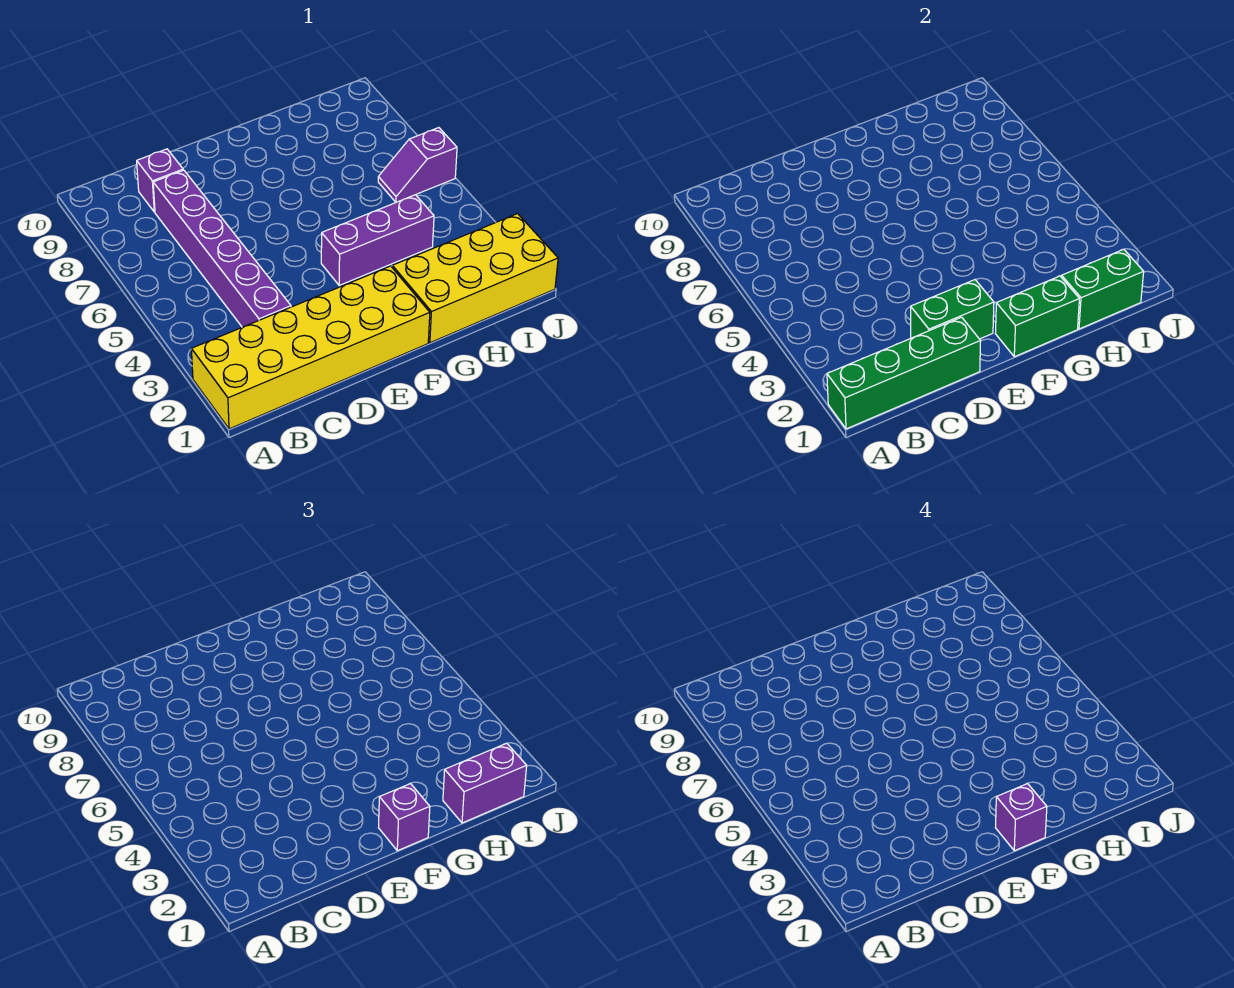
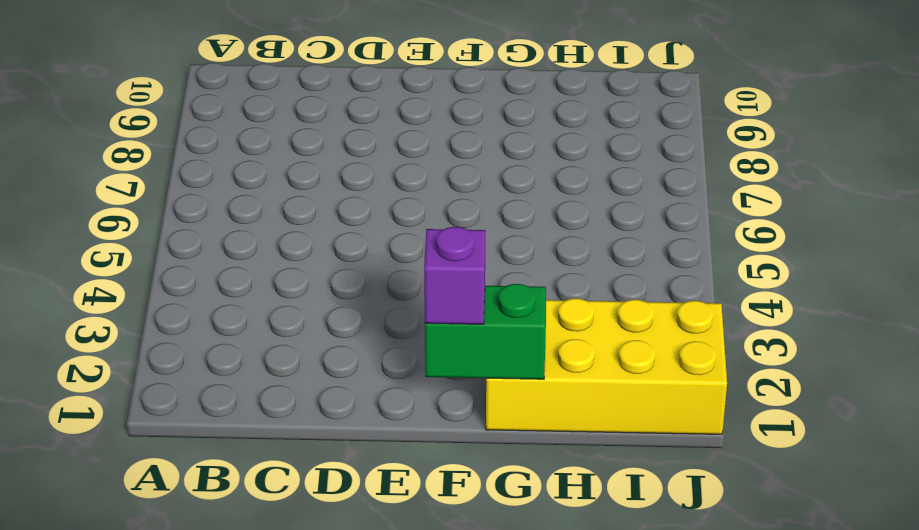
none -> yellow 2x6 brick [191,266,430,429]
none -> purple 1x6 brick [153,170,291,327]
none -> purple 1x1 brick [137,149,183,212]

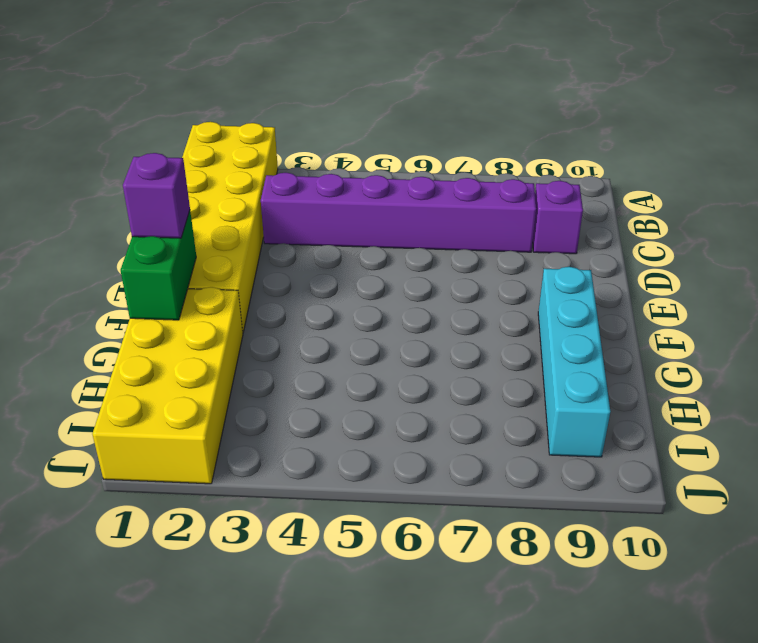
cyan 1x4 brick [538,267,610,457] -> none
none -> purple 1x3 brick [321,195,434,285]
none -> purple 1x2 slope [378,128,457,202]
none -> green 1x4 brick [827,317,981,429]

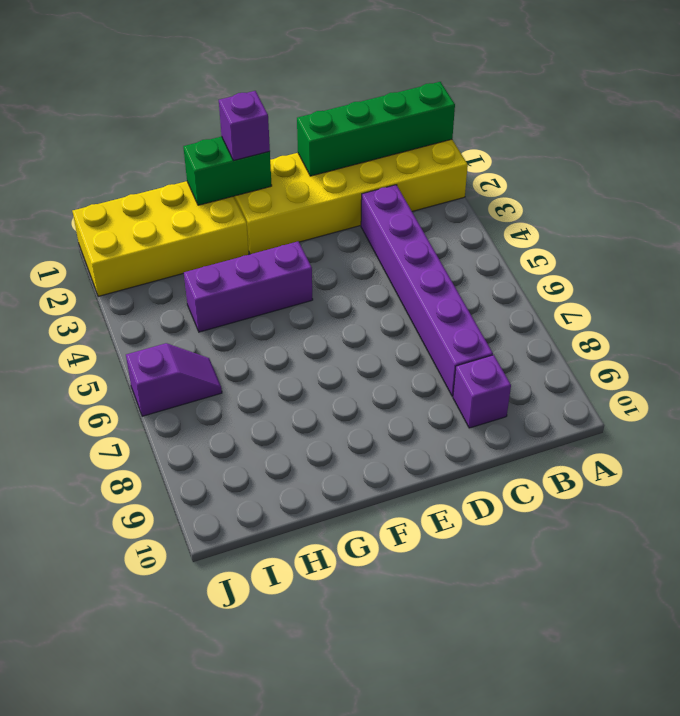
none -> green 1x2 brick [911,280,994,339]
none -> green 1x2 brick [1061,249,1144,329]
none -> purple 1x2 brick [443,743,527,823]

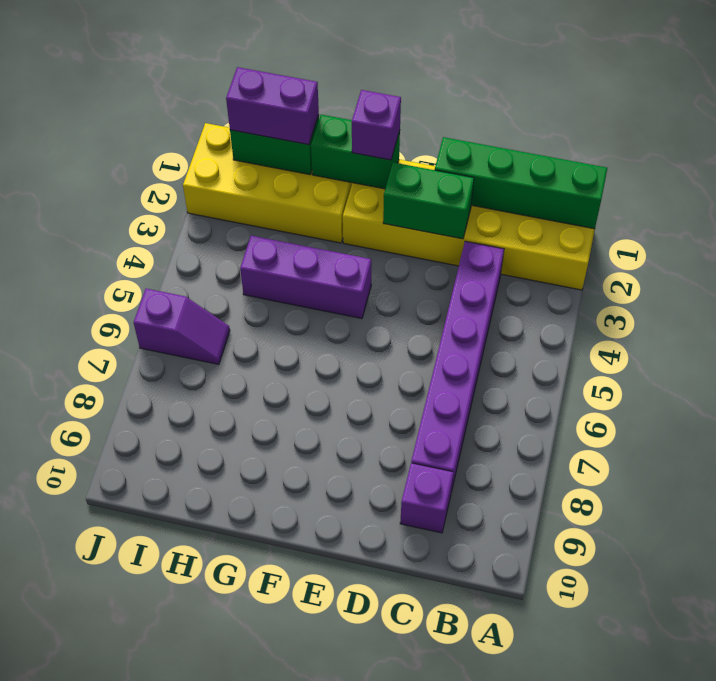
none -> purple 1x1 brick [996,784,1047,851]

